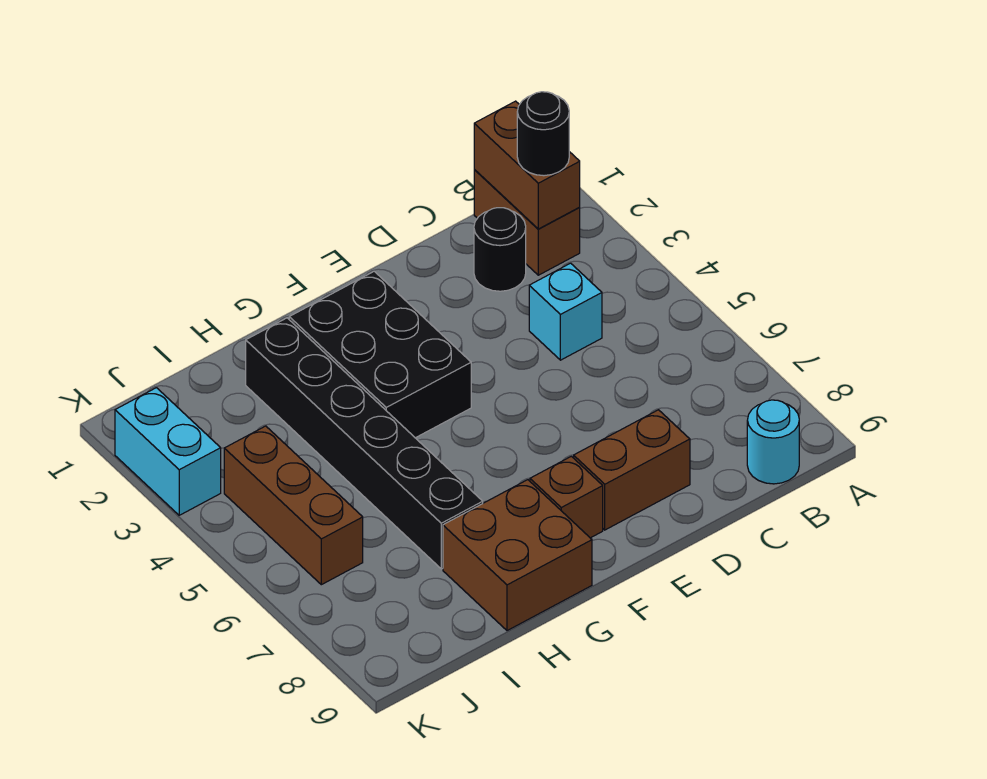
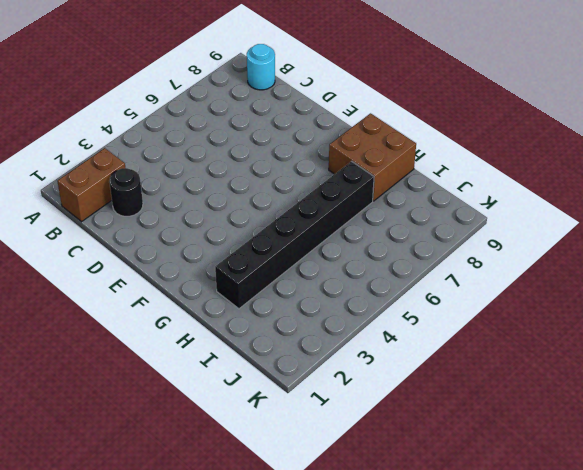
none -> cyan 1x1 brick [529,263,602,360]
none -> brown 1x2 brick [574,410,690,530]
none -> black 2x3 brick [289,271,471,438]

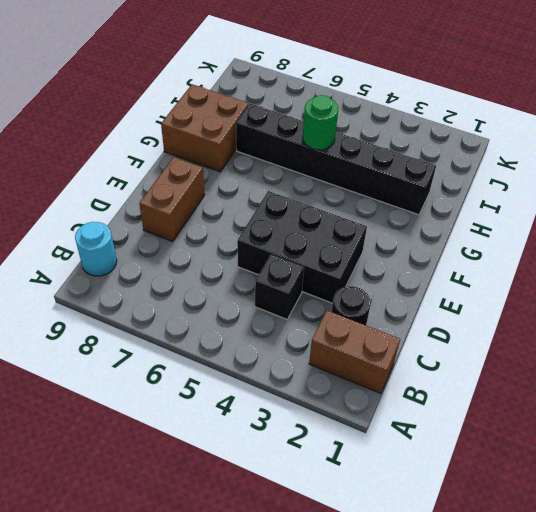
black 1x1 brick [255,255,304,319] -> cyan 1x1 brick [529,263,602,360]
black 2x3 brick [237,191,367,303] -> black 2x3 brick moved to [289,271,471,438]
green 1x1 round brick [303,95,338,150] -> none
none -> brown 1x1 brick [530,456,603,538]
none -> brown 1x3 brick [224,426,363,585]
none -> cyan 1x2 brick [115,388,221,515]

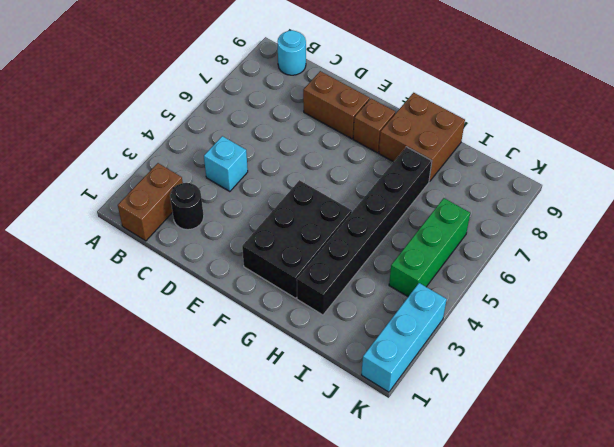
green 1x3 brick [389,198,470,296] -> brown 1x3 brick [224,426,363,585]
cyan 1x3 brick [362,283,447,392] -> cyan 1x2 brick [115,388,221,515]
none -> brown 1x2 brick [474,101,580,229]
none -> black 1x1 round brick [517,92,569,176]

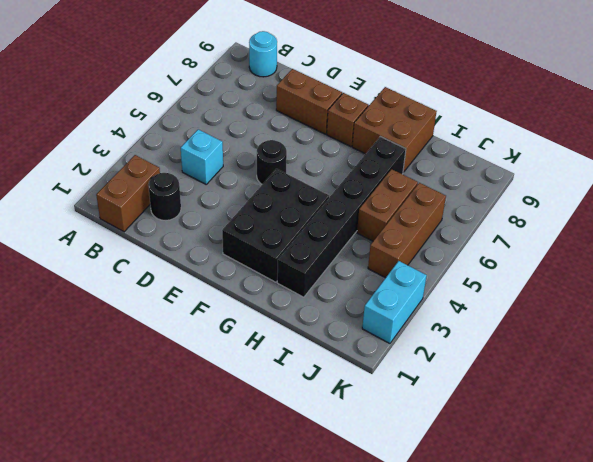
black 1x1 round brick [257,140,287,184] -> black 1x1 round brick moved to [517,92,569,176]
brown 1x2 brick [357,169,418,241] -> brown 1x2 brick moved to [474,101,580,229]

